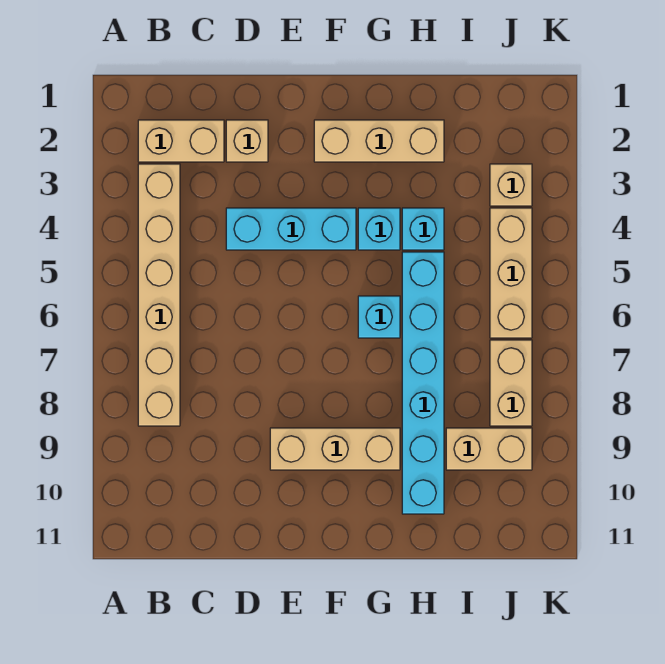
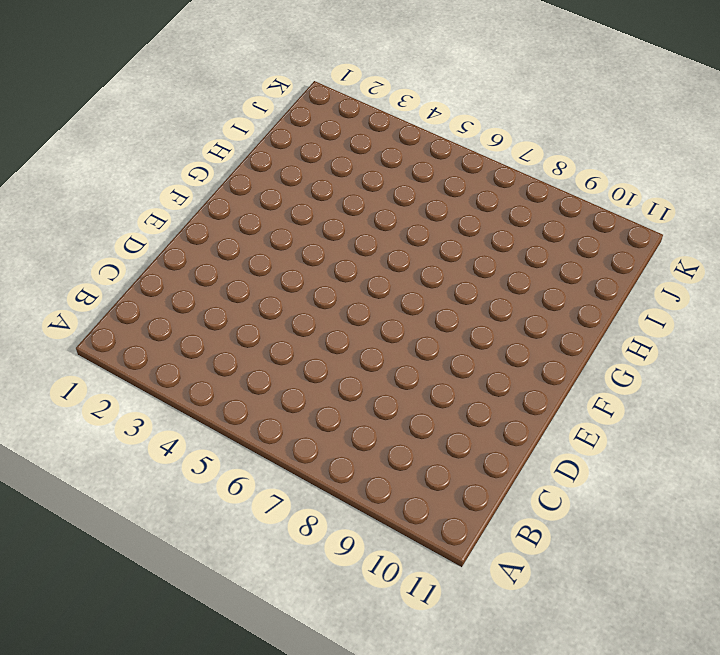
none -> tan 1x2 brick [138,120,224,162]
none -> tan 1x6 brick [138,164,180,426]
none -> tan 1x1 brick [226,120,268,162]

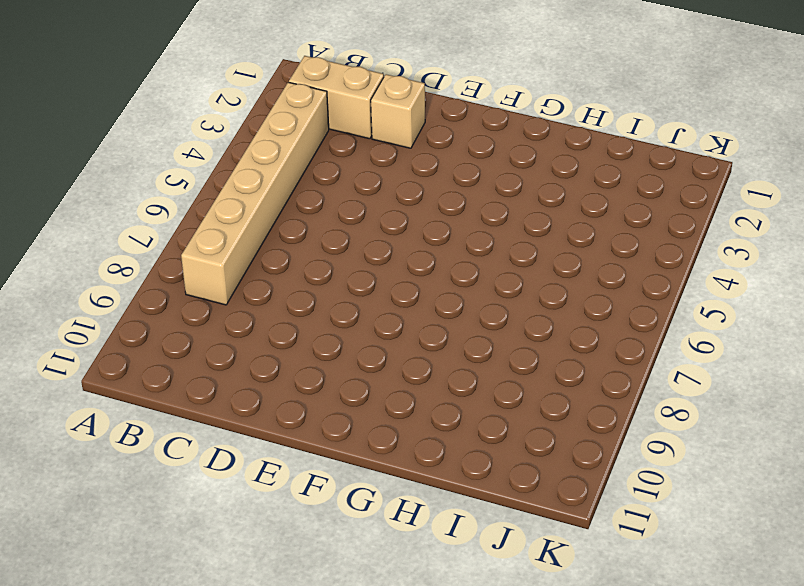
none -> cyan 1x3 brick [226,208,356,250]
none -> tan 1x3 brick [270,428,400,470]
none -> tan 1x3 brick [314,120,444,162]

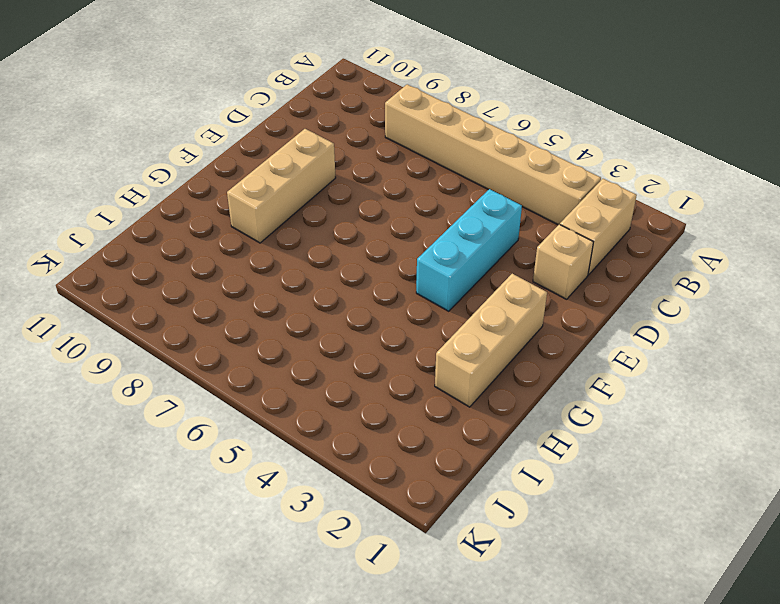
none -> cyan 1x1 brick [358,208,400,250]
none -> cyan 1x1 brick [358,296,400,338]
none -> cyan 1x1 brick [402,208,444,250]

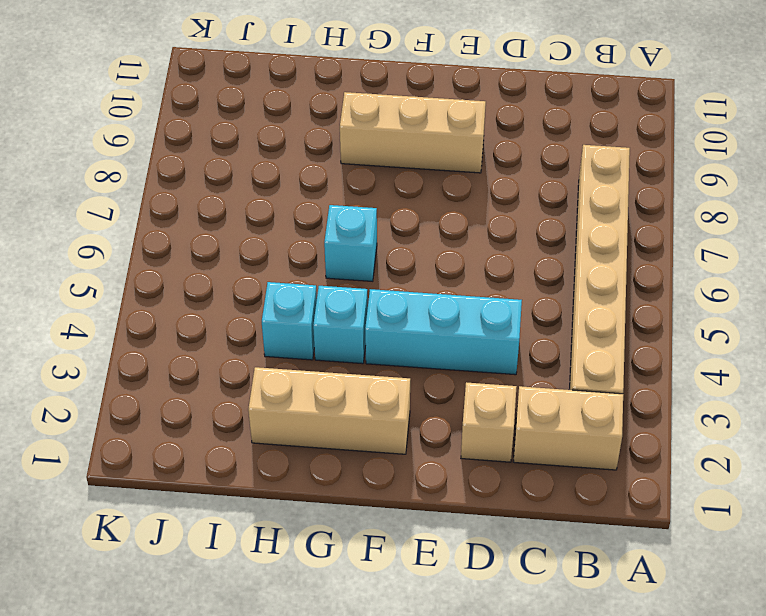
none -> cyan 1x6 brick [402,252,444,514]
none -> tan 1x2 brick [446,428,532,470]
none -> tan 1x1 brick [490,164,532,206]

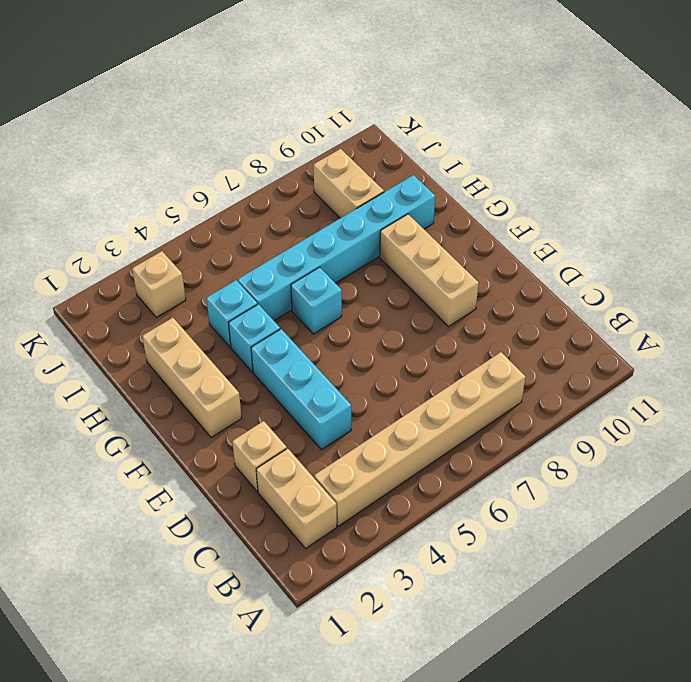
none -> tan 1x3 brick [490,208,532,338]
none -> tan 1x2 brick [490,340,532,426]

